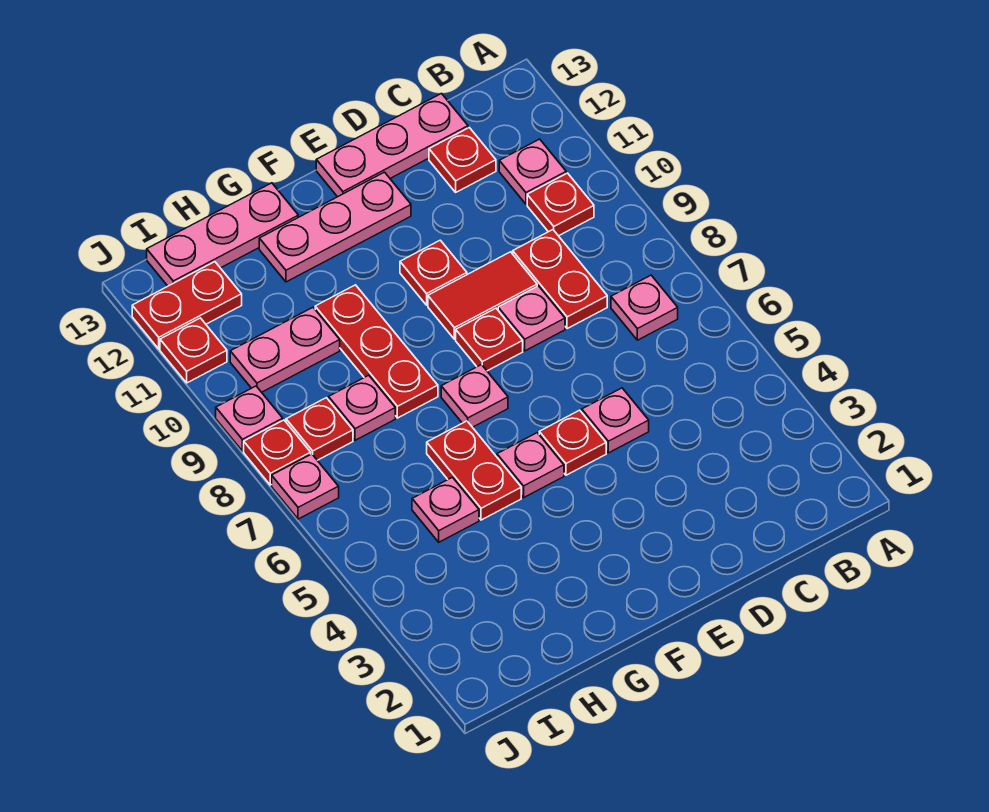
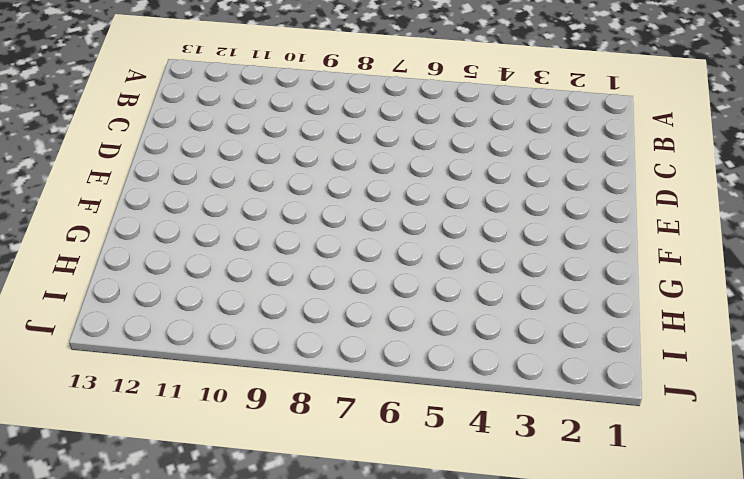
none -> pink 1x1 plate [611,275,678,340]
none -> red 1x1 plate [527,173,594,236]
none -> pink 1x1 plate [499,139,566,204]

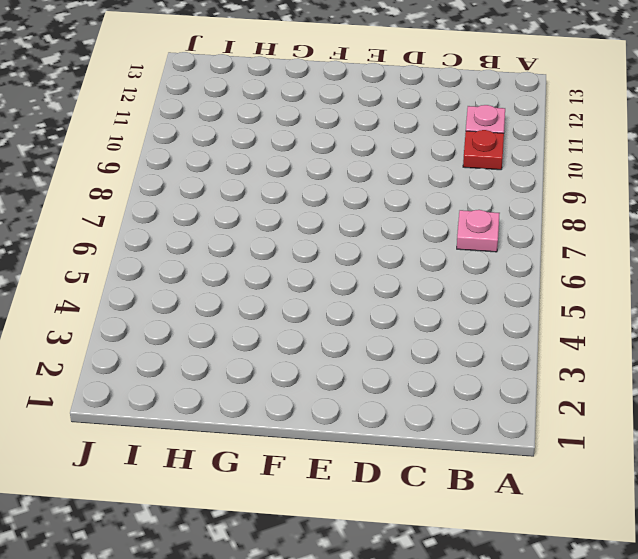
none -> red 1x2 plate [513,230,607,329]
none -> red 1x1 plate [429,128,496,192]
none -> pink 1x3 plate [316,94,468,197]

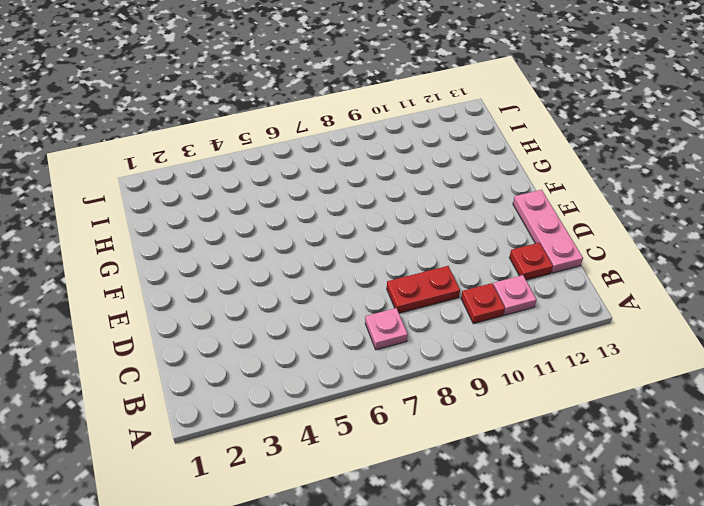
none -> pink 1x1 plate [582,388,649,453]
none -> pink 1x1 plate [498,286,565,351]
none -> red 1x2 tile [428,252,537,339]

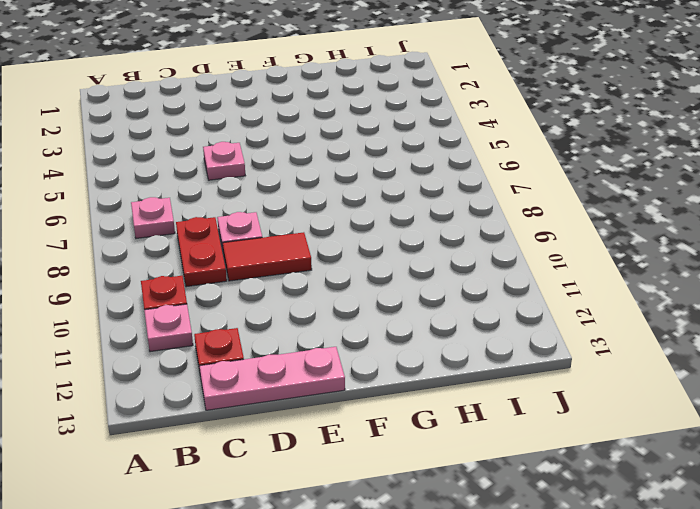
none -> red 1x1 plate [539,410,606,475]
none -> red 1x1 plate [456,308,523,371]
none -> red 1x1 plate [400,240,467,305]

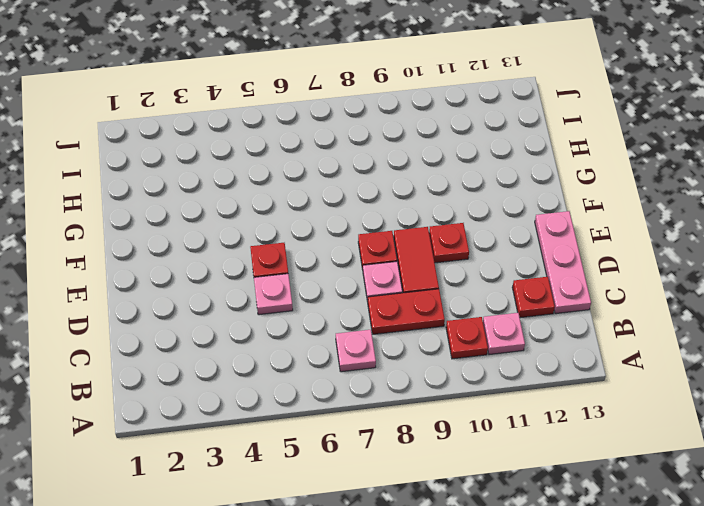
none -> pink 1x3 plate [259,172,411,282]
none -> pink 1x1 plate [497,433,564,498]
none -> pink 1x1 plate [441,365,508,427]

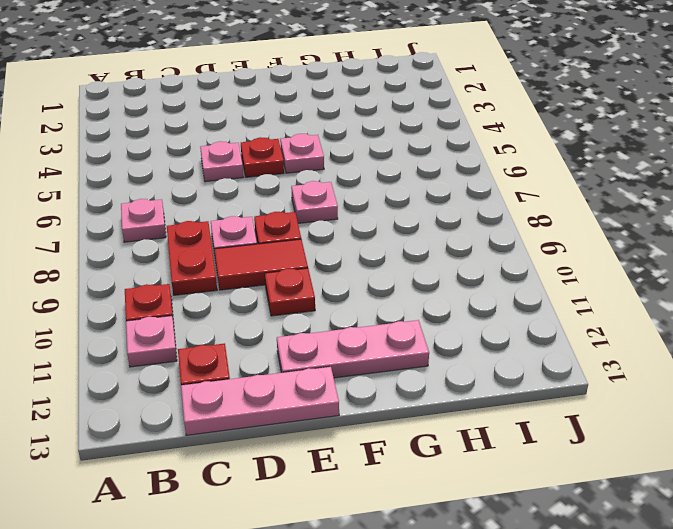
none -> red 1x2 plate [427,421,521,520]
none -> red 1x3 plate [315,285,438,418]
none -> pink 1x3 plate [147,183,298,286]

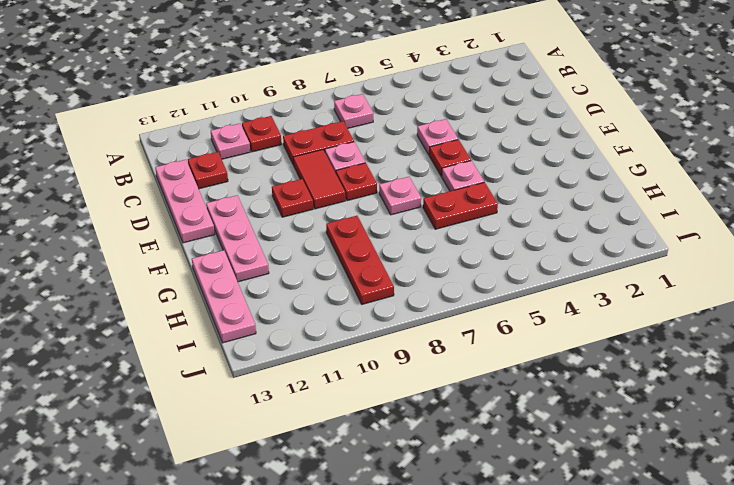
red 1x3 plate [326,216,394,304] -> red 1x3 plate turned to [315,285,438,418]
none -> pink 1x1 plate [412,477,479,542]
none -> pink 1x1 plate [329,375,395,440]
none -> pink 1x2 plate [230,307,340,392]

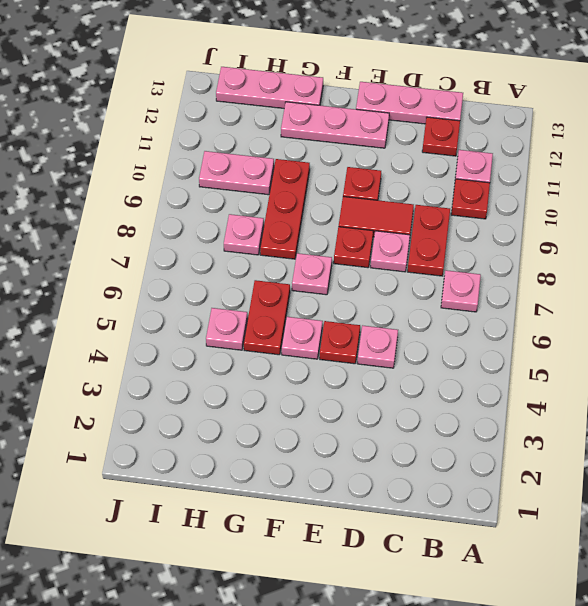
none -> red 1x1 plate [286,398,353,460]
none -> red 1x2 plate [132,262,242,349]
none -> pink 1x1 plate [272,454,339,519]

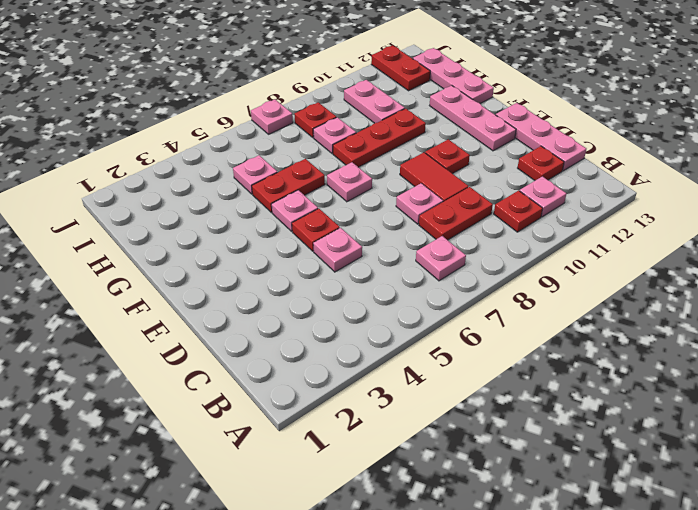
none -> red 1x1 plate [456,308,523,371]
none -> red 1x1 plate [244,420,311,485]
none -> pink 1x1 plate [216,386,283,451]

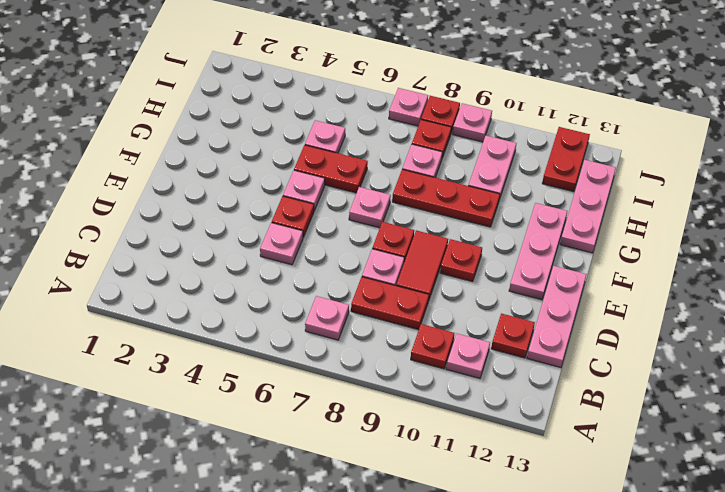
none -> red 1x1 plate [160,318,227,383]

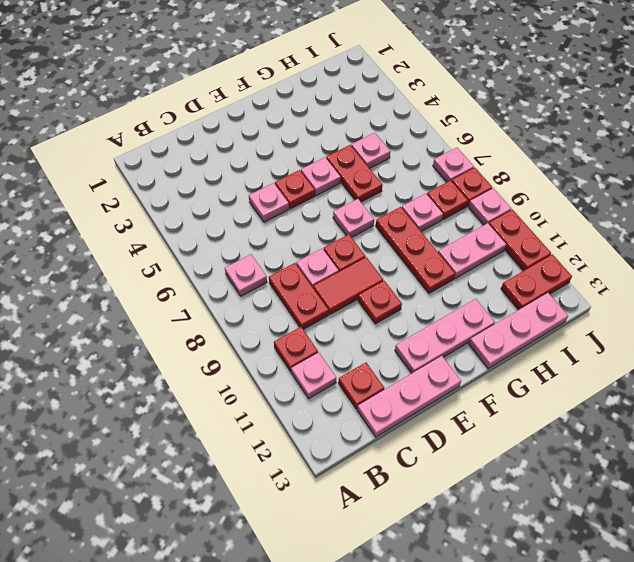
red 1x2 plate [489,210,551,271] -> red 1x1 plate [160,318,227,383]

